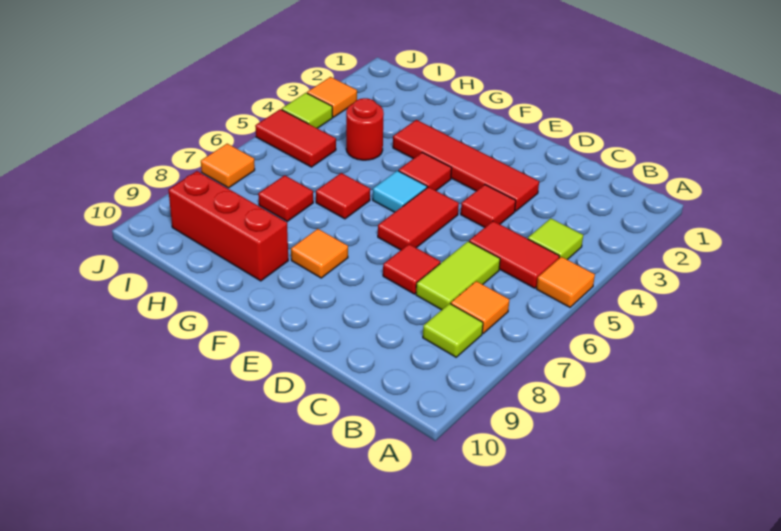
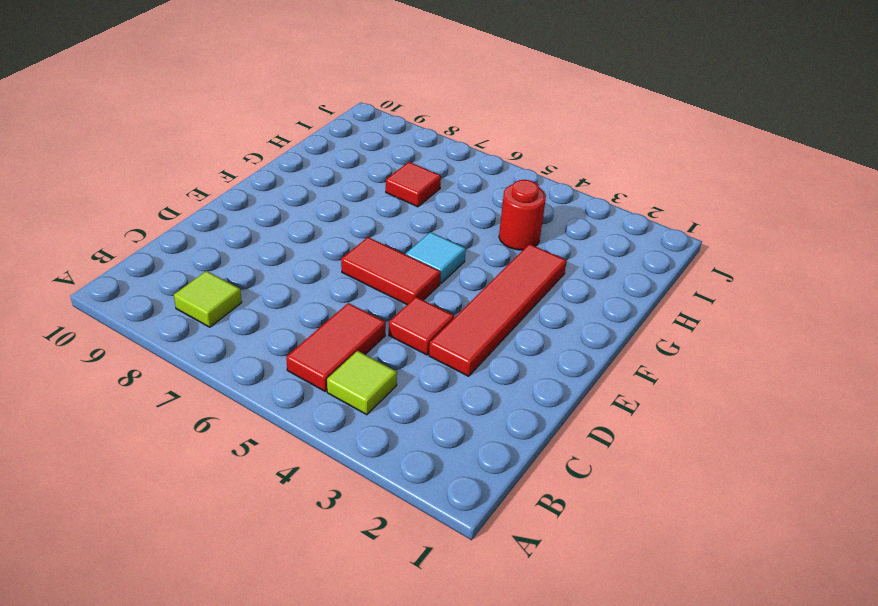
none -> orange 1x1 tile [537,257,595,307]
none -> orange 1x1 tile [451,281,509,333]
none -> lime 1x2 tile [416,241,500,310]

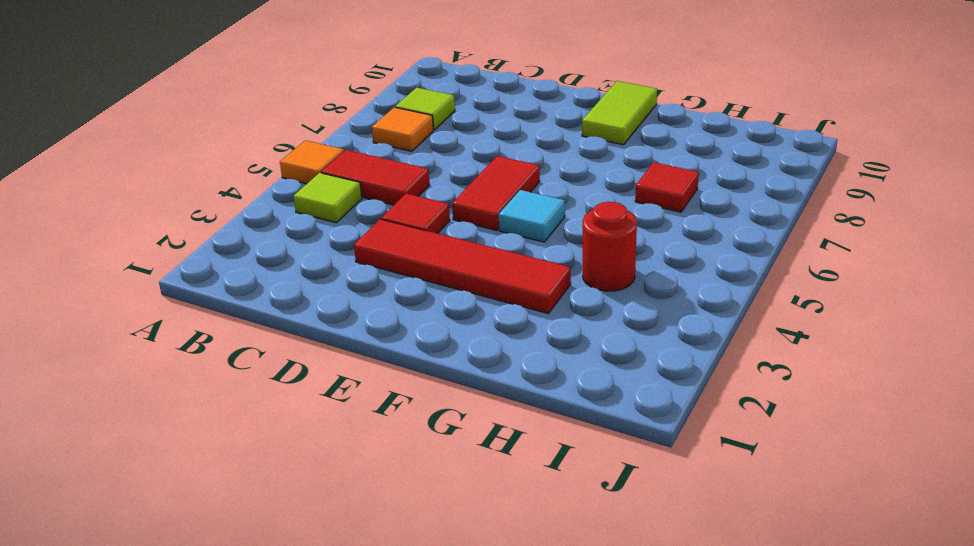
lime 1x2 tile [582,81,657,145] -> lime 1x2 tile moved to [416,241,500,310]
none -> red 1x1 tile [383,244,440,294]
none -> red 1x1 tile [399,152,452,191]
none -> orange 1x1 tile [291,229,348,278]

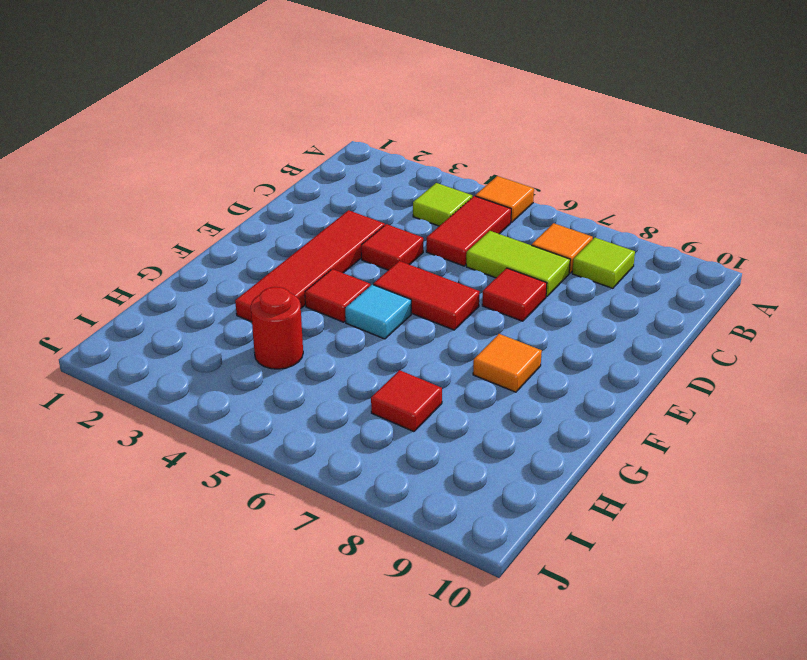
none -> red 1x1 tile [316,173,370,219]
none -> red 1x3 brick [168,171,288,281]
none -> red 1x2 tile [255,109,336,167]

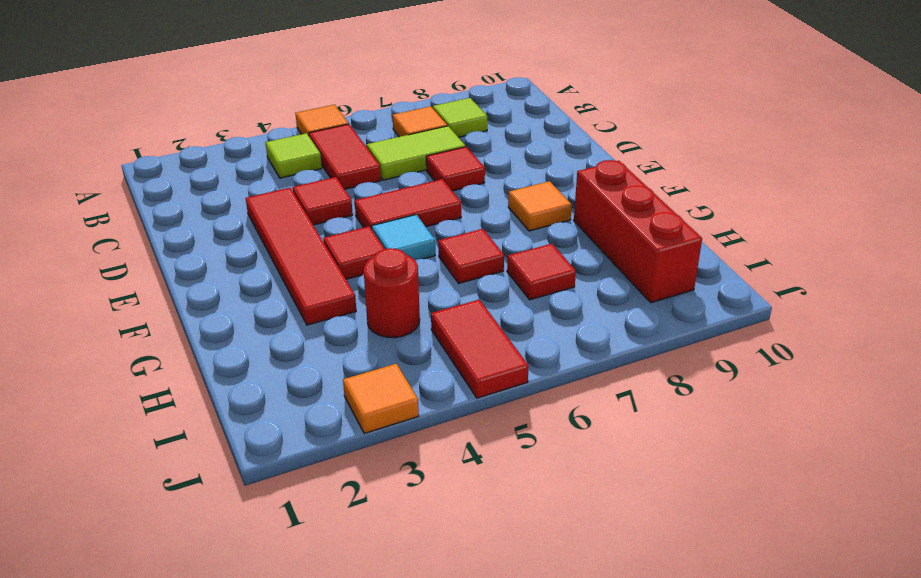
none -> lime 1x1 tile [282,93,333,128]
none -> orange 1x1 tile [201,144,255,188]

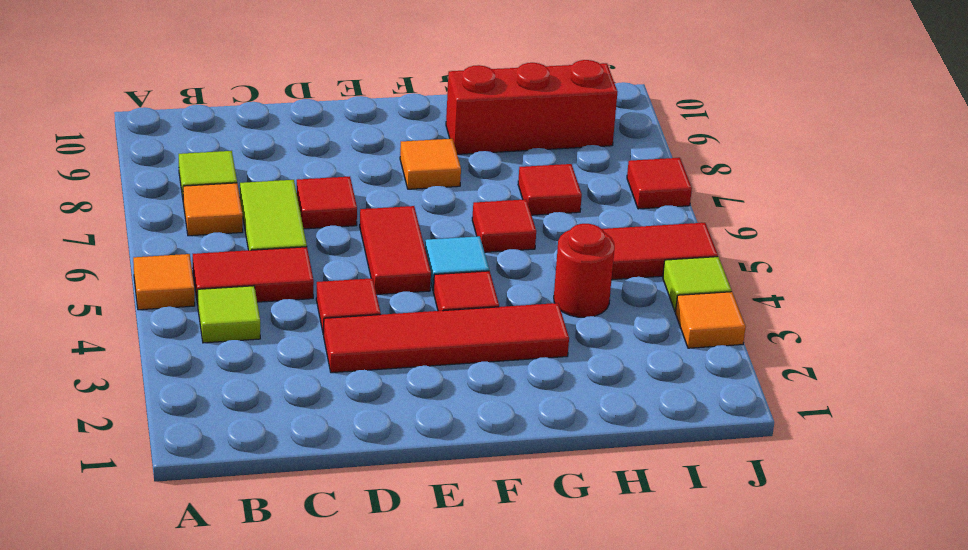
red 1x1 tile [627,158,692,209] -> orange 1x1 tile [201,144,255,188]

